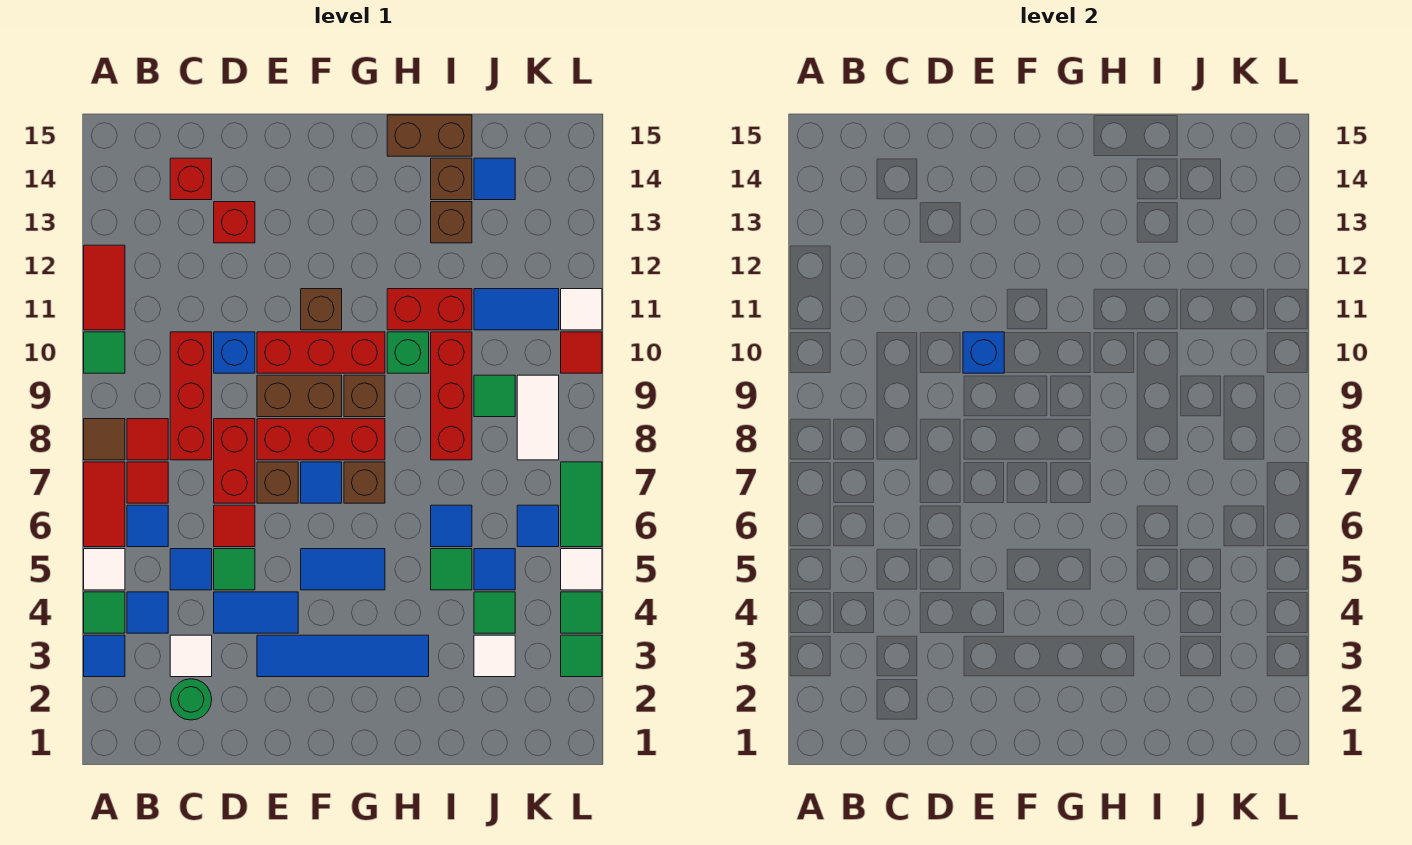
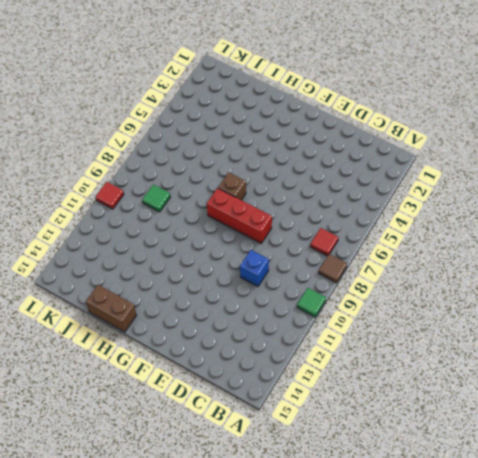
none -> blue 1x1 tile [84,635,125,677]
none -> green 1x1 tile [84,592,125,633]
none -> white 1x1 tile [84,549,125,590]
none -> red 1x2 tile [84,462,125,547]

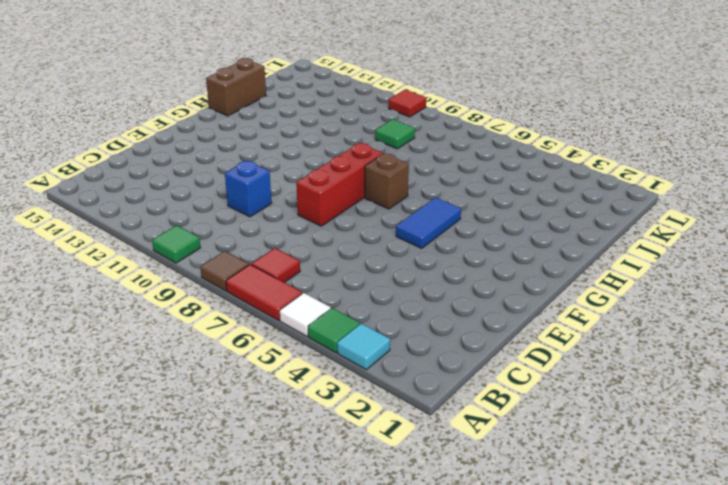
cyan 1x1 tile [337,323,390,370] -> blue 1x1 tile [84,635,125,677]
none -> red 1x2 tile [84,245,125,330]
none -> blue 1x1 tile [127,592,168,633]
none -> blue 1x1 tile [127,505,168,547]
none -> red 1x1 tile [127,419,168,460]

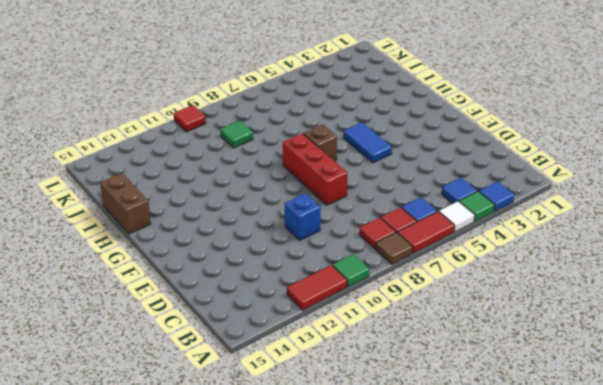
none -> green 1x1 round brick [170,679,212,720]
none -> white 1x1 tile [170,635,212,677]
none -> blue 1x1 tile [170,549,212,590]
none -> red 1x3 brick [170,332,212,460]

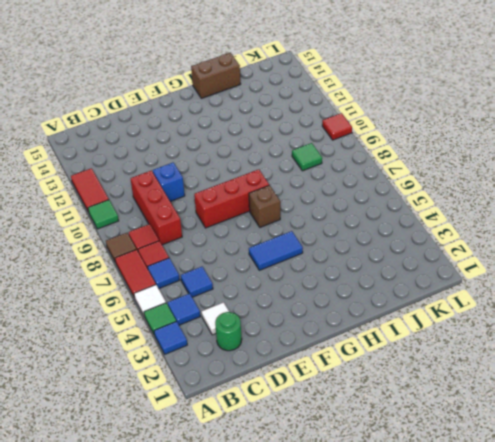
none -> red 1x1 brick [170,158,212,200]
none -> blue 1x2 tile [214,592,298,633]
none -> green 1x1 tile [214,549,255,590]
none -> red 1x1 tile [214,505,255,547]

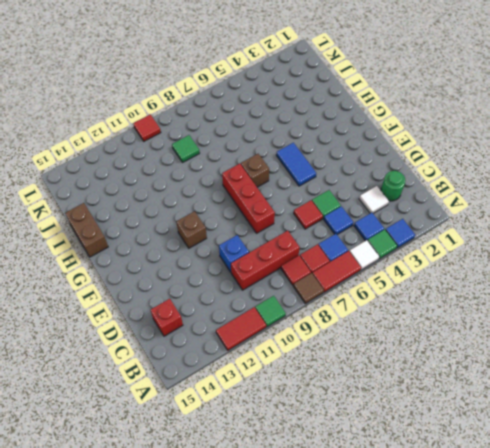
none -> blue 1x2 tile [214,592,298,633]
none -> red 1x2 brick [214,419,255,503]
none -> red 1x1 brick [214,202,255,243]
none -> blue 1x4 tile [257,635,429,677]

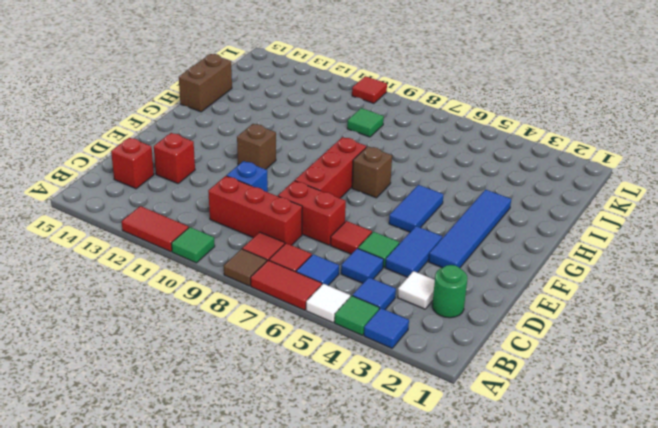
none -> brown 1x1 brick [257,462,298,503]
none -> brown 1x2 brick [257,375,342,417]
none -> red 1x3 brick [257,332,385,373]
none -> blue 1x1 tile [301,462,342,503]

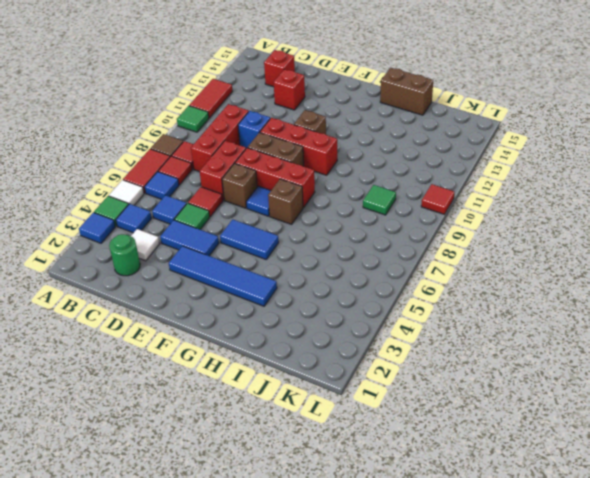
none -> brown 1x1 brick [344,375,385,417]
none -> green 1x1 brick [387,332,429,373]
none -> red 1x2 brick [387,289,472,330]
none -> green 1x1 tile [431,549,472,590]

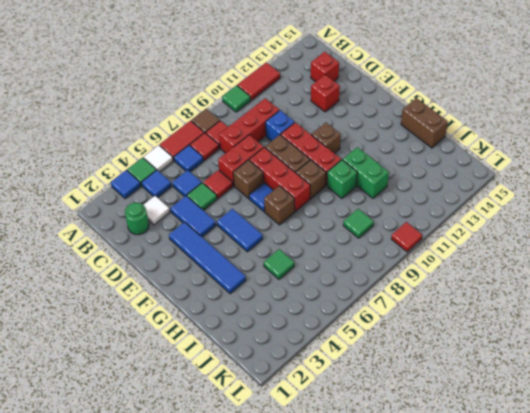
green 1x2 brick [343,147,389,198] -> red 1x2 brick [387,289,472,330]
none -> blue 1x1 tile [431,505,472,547]
none -> red 1x3 brick [431,332,472,460]
none -> brown 1x1 brick [431,202,472,243]
none -> brown 1x1 brick [431,158,472,200]

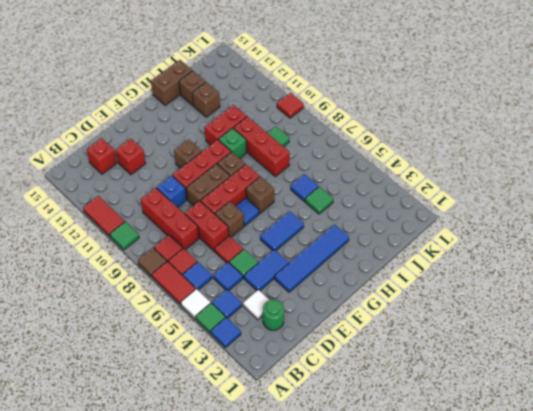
none -> white 1x1 tile [474,635,515,677]
none -> green 1x1 tile [474,592,515,633]
none -> blue 1x1 tile [474,549,515,590]
none -> blue 1x2 tile [474,289,559,330]

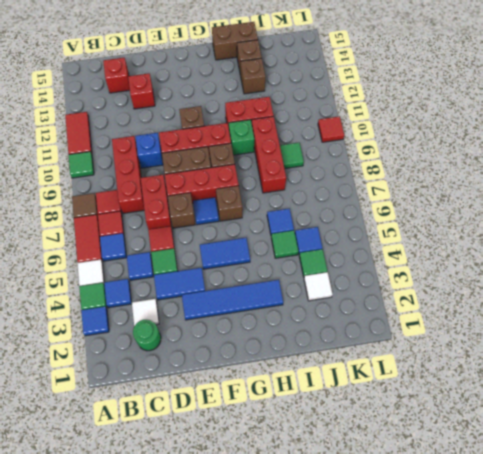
none -> blue 1x2 tile [474,289,559,330]
none -> blue 1x1 tile [474,158,515,200]
none -> blue 1x1 tile [517,505,559,547]
none -> white 1x2 tile [517,375,559,460]

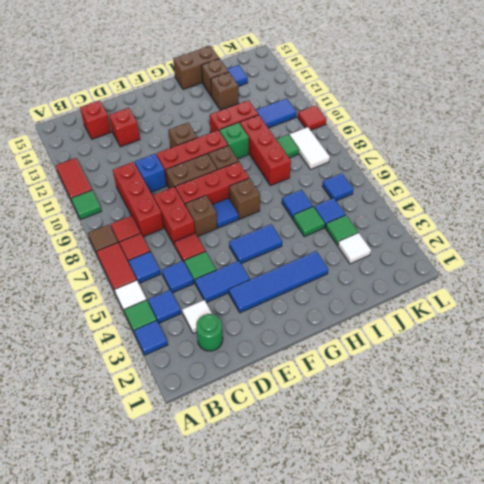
none -> green 1x1 tile [561,635,602,677]
none -> green 1x1 tile [561,592,602,633]
none -> white 1x1 tile [561,549,602,590]
none -> green 1x2 tile [561,462,602,547]

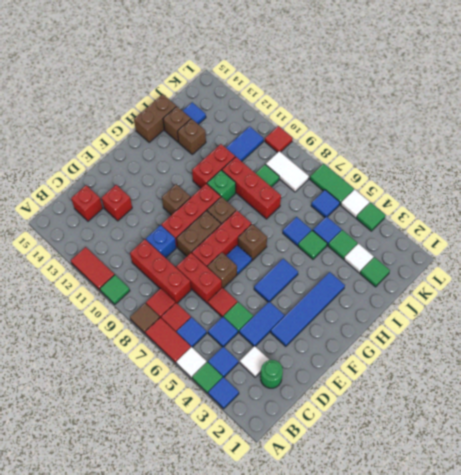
green 1x1 tile [360,257,390,287] -> green 1x1 tile moved to [561,635,602,677]
none -> white 1x1 tile [561,289,602,330]
none -> blue 1x1 brick [963,332,1004,373]

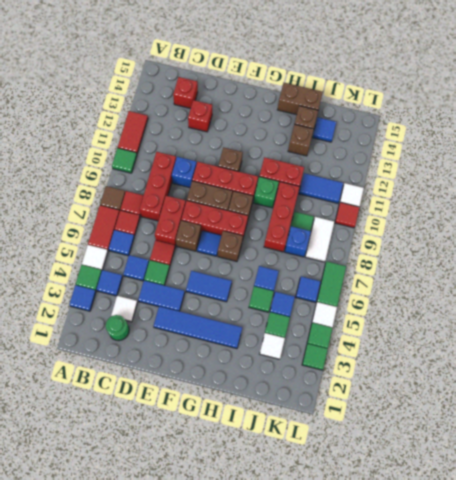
blue 1x1 brick [285,226,311,257] -> blue 1x1 brick moved to [963,332,1004,373]

